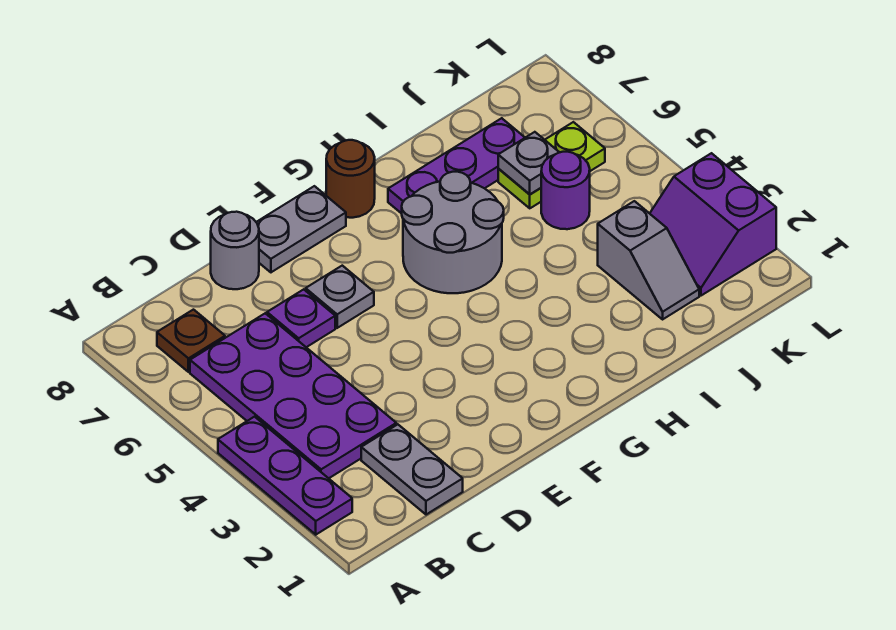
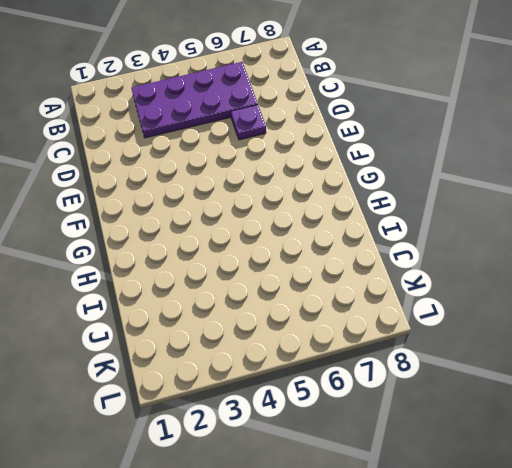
none -> purple 1x3 plate [218,417,352,535]
none -> brown 1x1 plate [157,310,225,372]
none -> grey 1x2 plate [361,424,463,515]

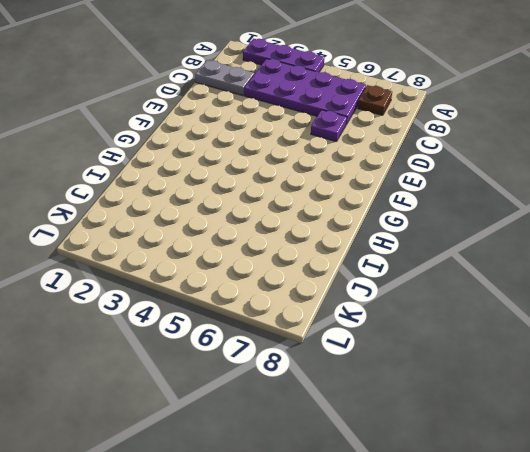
none -> grey 1x1 round brick [211,212,259,289]
none -> grey 1x1 plate [306,266,374,328]
none -> grey 1x2 plate [256,186,346,272]

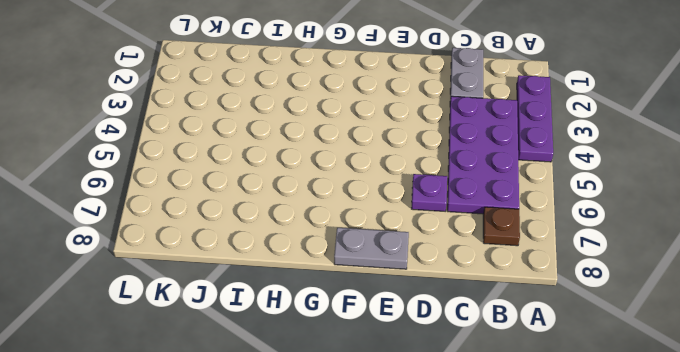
none -> grey 1x1 round brick [211,212,259,289]
none -> grey 1x1 plate [306,266,374,328]
none -> grey 2x2 round brick [402,172,504,293]

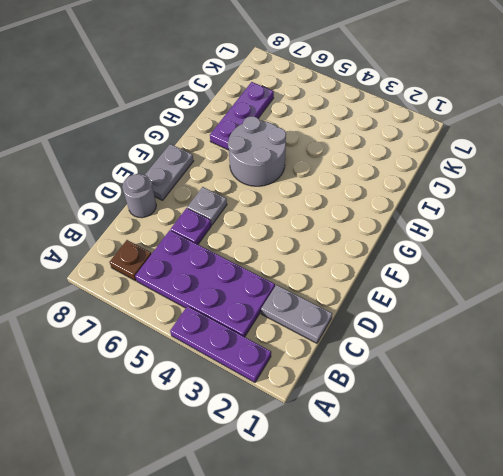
none -> brown 1x1 round brick [326,140,375,218]
none -> grey 1x2 slope [598,201,699,319]
none -> purple 1x1 round brick [541,152,590,229]

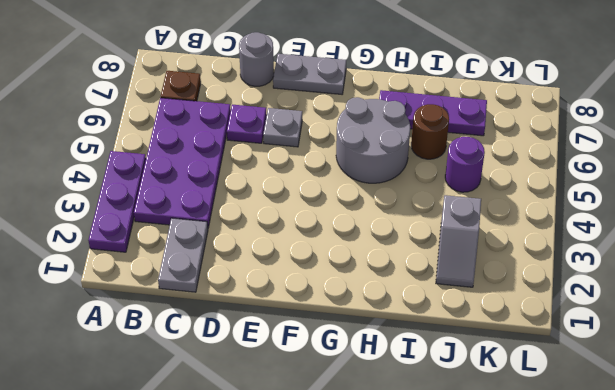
brown 1x1 round brick [411,104,449,159] -> brown 1x1 round brick moved to [326,140,375,218]
none -> lime 1x2 plate [498,122,605,208]
none -> purple 2x2 slope [650,153,776,296]
none -> grey 1x1 plate [498,132,559,194]

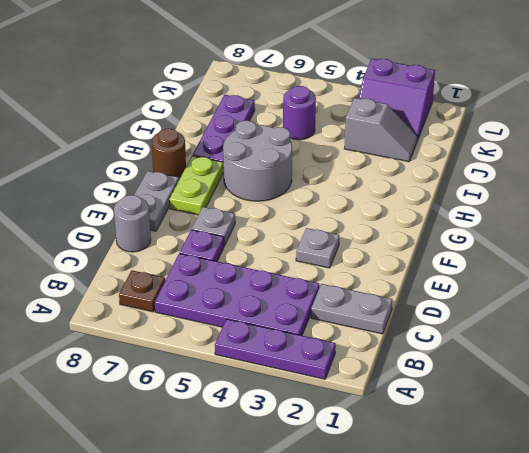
grey 1x1 plate [296,228,339,268] -> grey 1x1 plate moved to [498,132,559,194]
lime 1x2 plate [169,156,224,215] -> lime 1x2 plate moved to [498,122,605,208]

